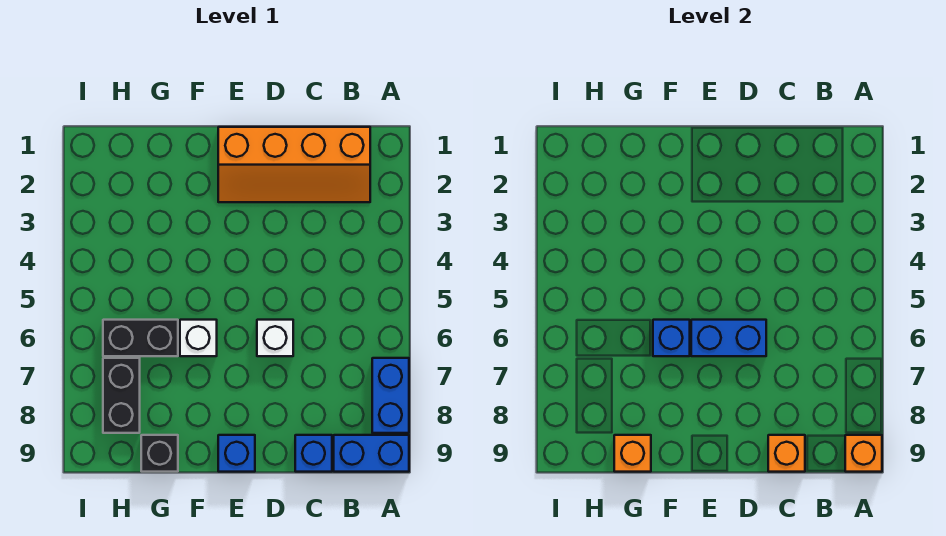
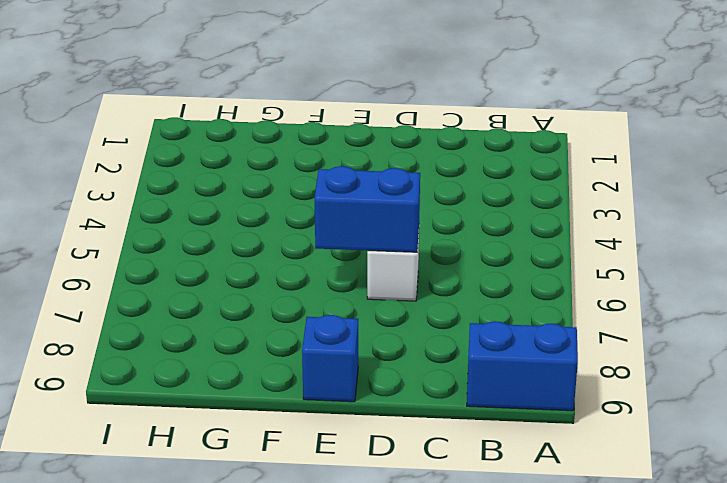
none -> blue 1x2 brick [372,358,409,433]
none -> orange 2x4 slope [218,127,370,202]
none -> blue 1x1 brick [295,435,332,472]

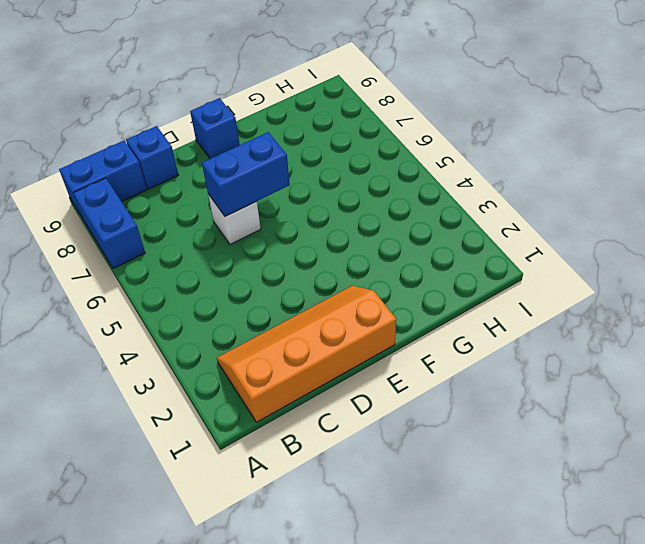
none -> white 1x1 brick [180,320,217,356]
none -> black 1x2 brick [103,320,178,356]
none -> black 1x1 brick [141,435,178,472]

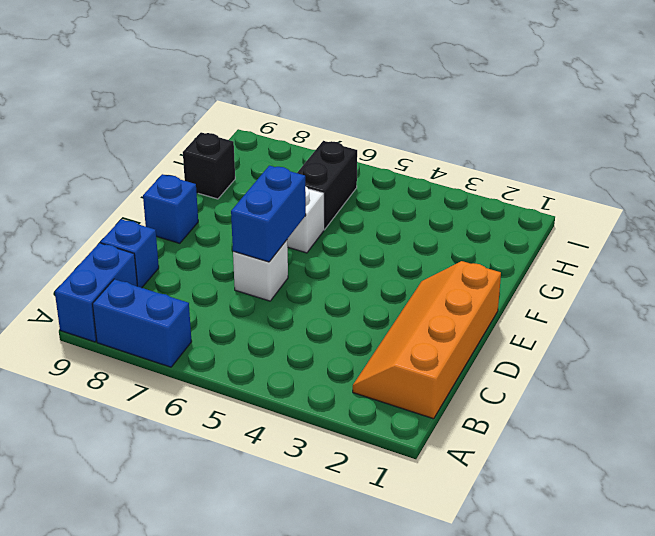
none -> black 1x2 brick [103,358,140,433]
none -> orange 1x1 brick [845,435,882,472]
none -> orange 1x1 brick [768,435,805,472]

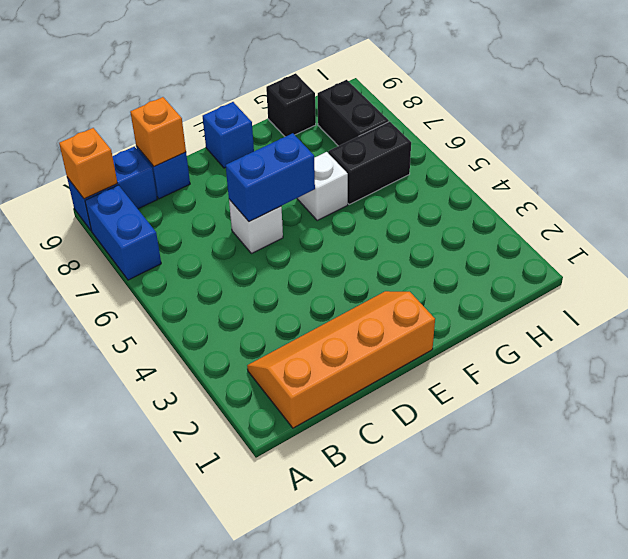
none -> blue 1x1 brick [653,320,690,356]
none -> orange 1x1 brick [614,435,651,472]

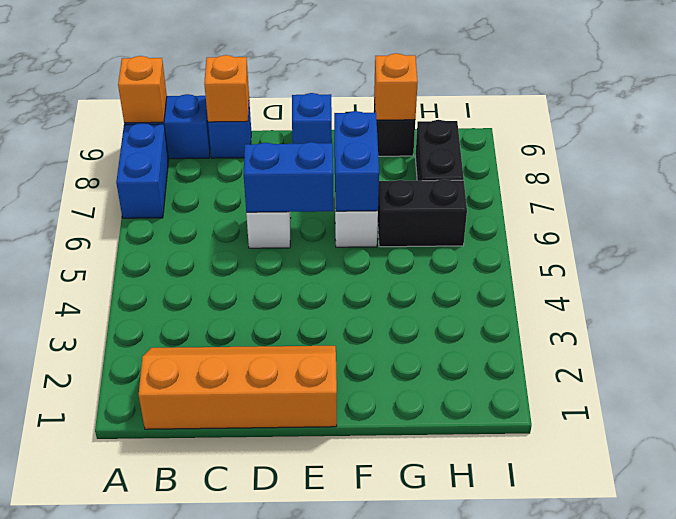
blue 1x2 brick [334,111,379,211] -> blue 1x1 brick [653,320,690,356]

